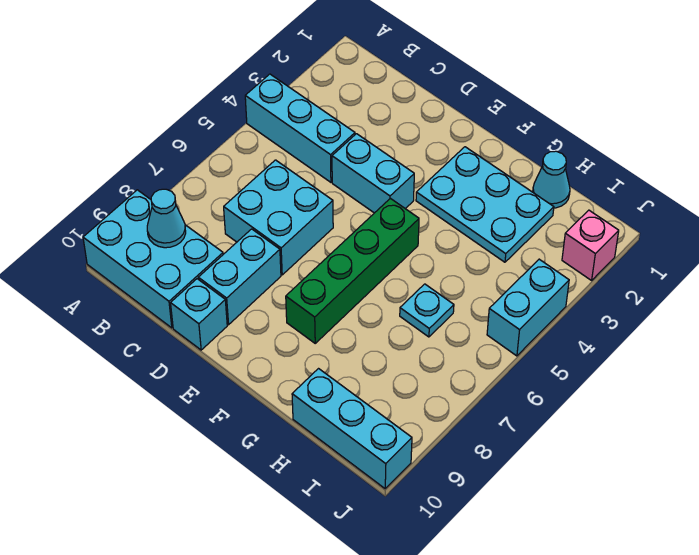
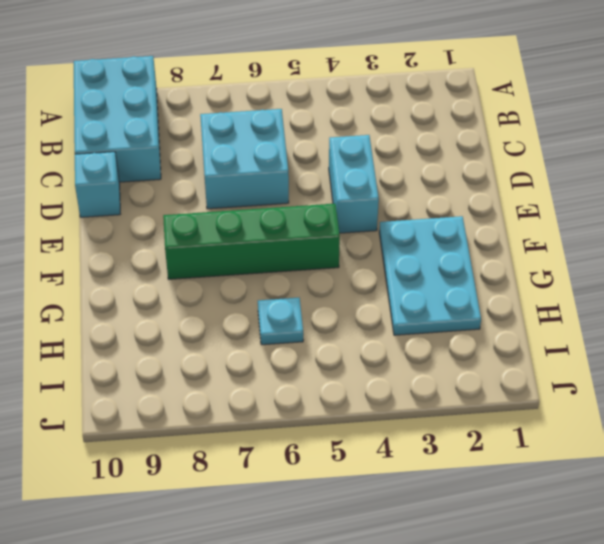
none -> cyan 1x3 brick [245,74,355,182]
none -> cyan 1x2 brick [198,229,281,325]
none -> cyan 1x1 cone [533,151,570,208]

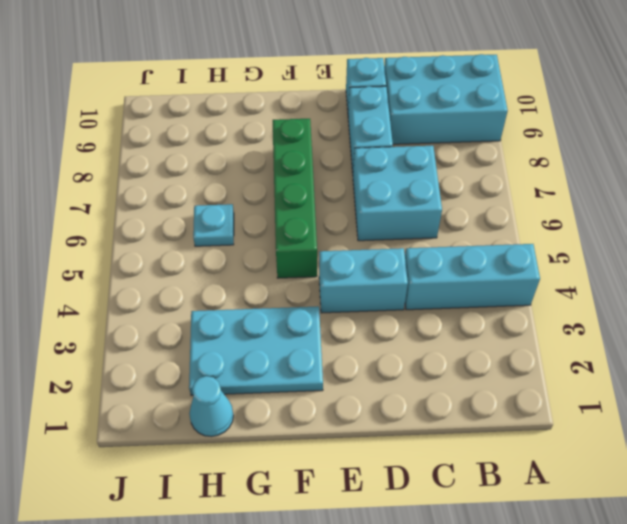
none -> cyan 1x3 brick [292,369,412,489]
none -> pink 1x1 brick [562,210,619,280]
none -> cyan 1x2 brick [487,259,569,356]

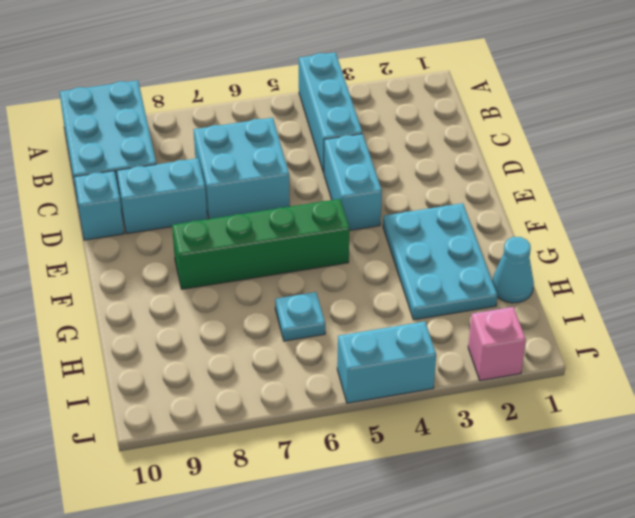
none -> cyan 1x3 brick [292,369,412,489]
none -> cyan 1x1 cone [147,189,186,248]

